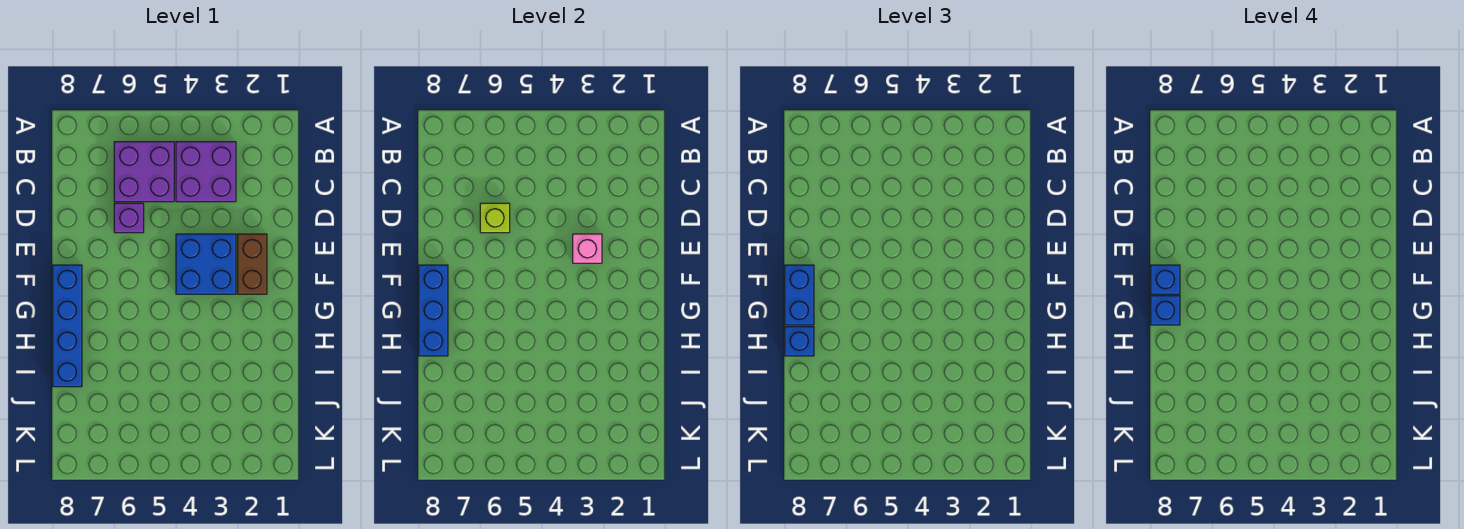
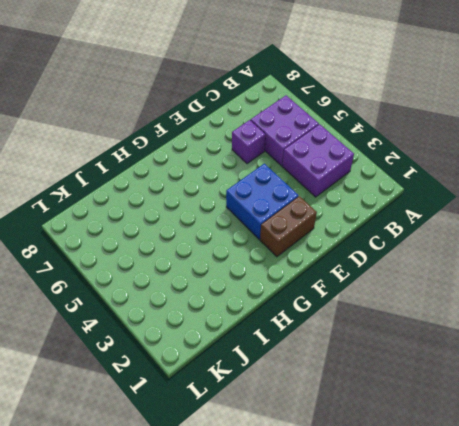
none -> blue 1x4 brick [53,265,82,387]
none -> lime 1x1 brick [480,203,510,233]
none -> pink 1x1 brick [573,234,602,263]

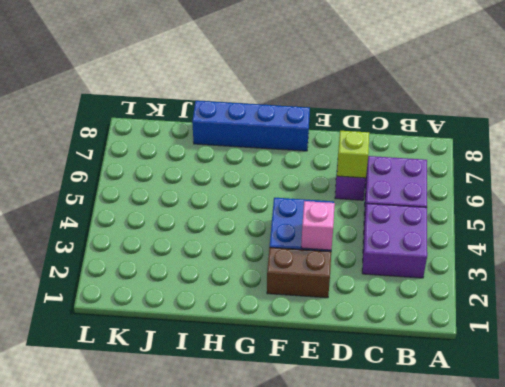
none -> blue 1x3 brick [419,265,448,356]
none -> blue 1x2 brick [785,265,814,325]
none -> blue 1x1 brick [785,327,814,356]

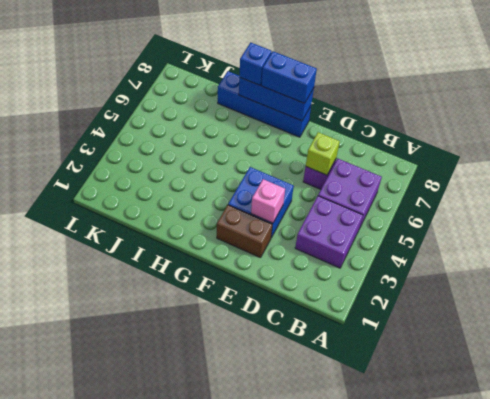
none -> blue 1x1 brick [1151,265,1180,294]
none -> blue 1x1 brick [1151,296,1180,325]

